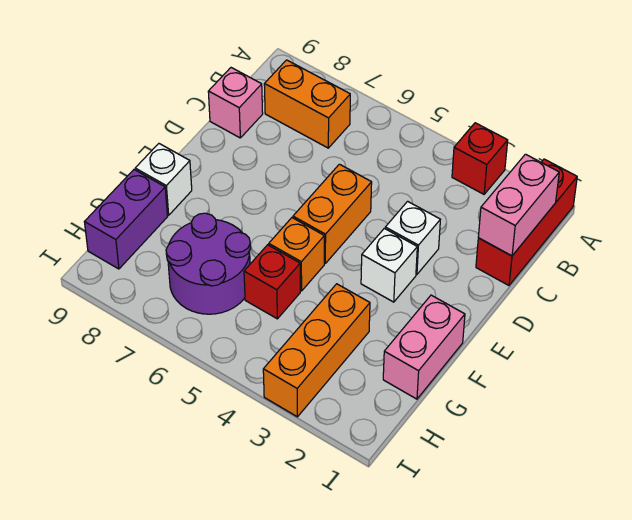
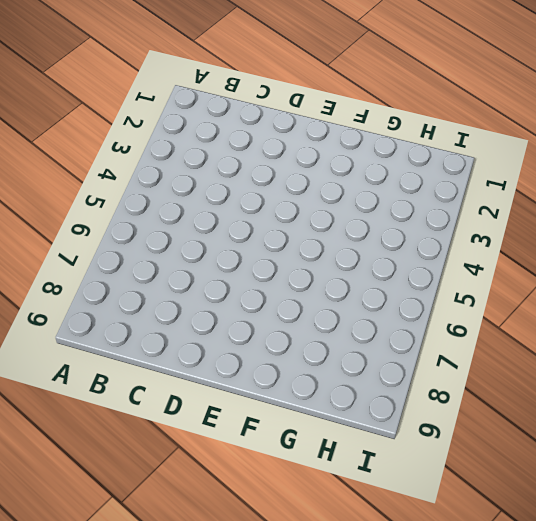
none -> red 1x3 brick [476,159,577,285]
none -> red 1x1 brick [452,123,508,194]
none -> orange 1x2 brick [264,60,350,148]

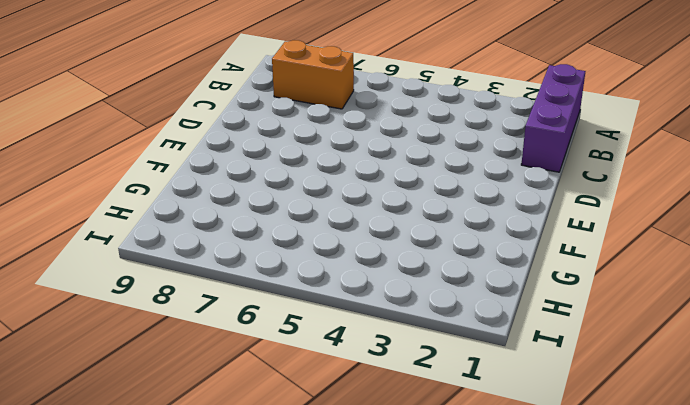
purple 1x3 brick [521,64,586,172] -> red 1x3 brick [476,159,577,285]
none -> red 1x1 brick [452,123,508,194]
none -> pink 1x1 brick [208,68,263,138]
none -> white 1x1 brick [385,201,440,275]

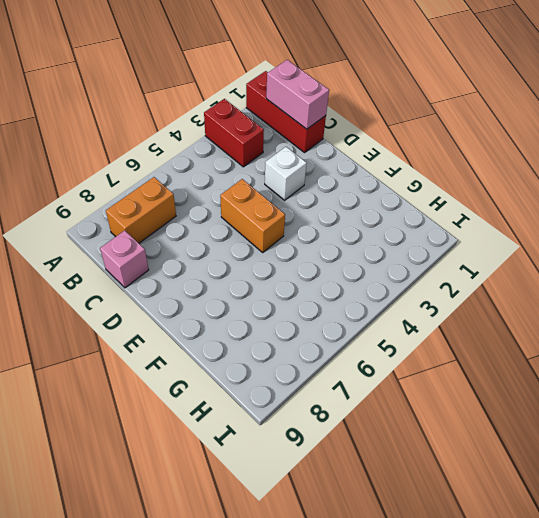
red 1x2 brick [204,99,264,167] -> red 1x1 brick [452,123,508,194]
none -> white 1x1 brick [361,228,417,302]
none -> pink 1x2 brick [383,295,465,399]
none -> orange 1x1 brick [269,218,324,291]

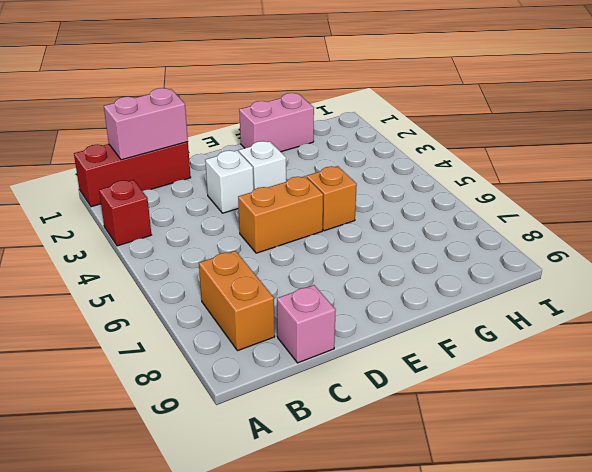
none -> white 1x1 brick [135,144,192,215]
none -> orange 1x3 brick [263,284,370,417]
none -> red 1x1 brick [244,245,300,319]

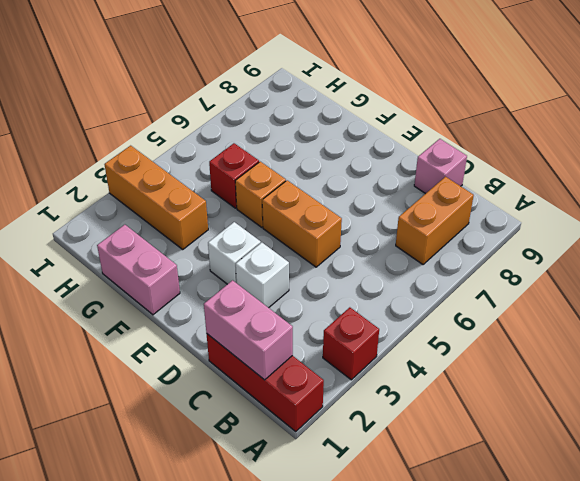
none -> white 1x1 brick [135,144,192,215]
none -> purple 2x2 round brick [166,213,251,314]
none -> purple 1x2 brick [85,170,167,269]

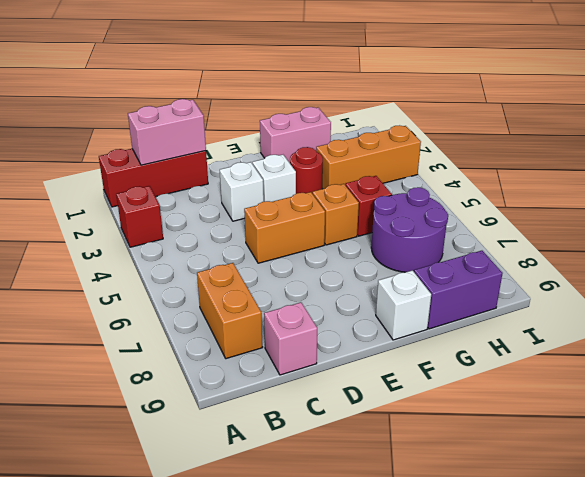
red 1x1 round brick [290,147,323,194] -> none

